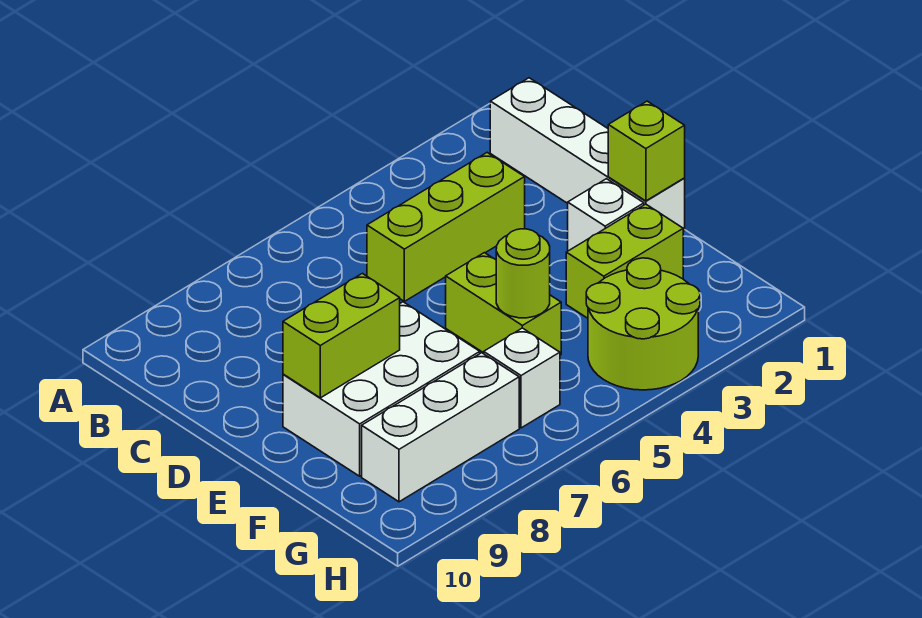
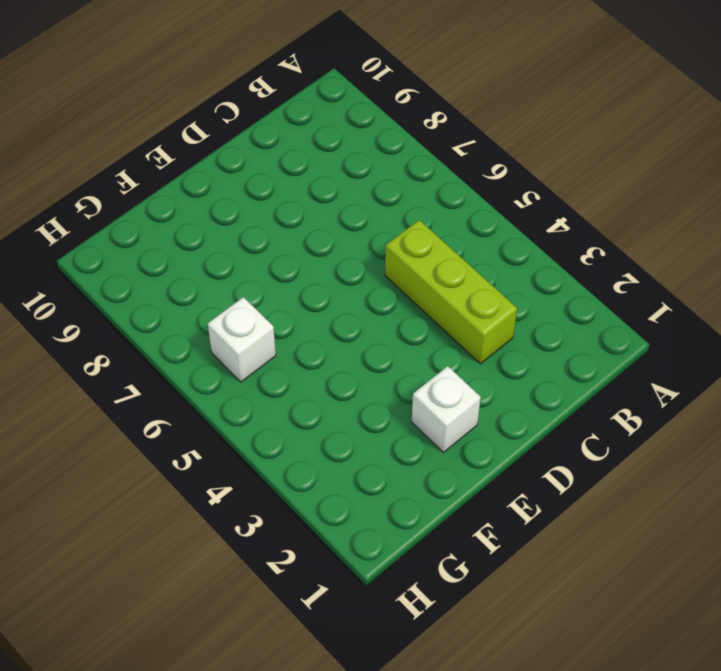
none -> white 1x4 brick [490,78,685,231]
none -> lime 1x2 brick [446,253,561,355]
none -> white 2x3 brick [283,302,480,476]

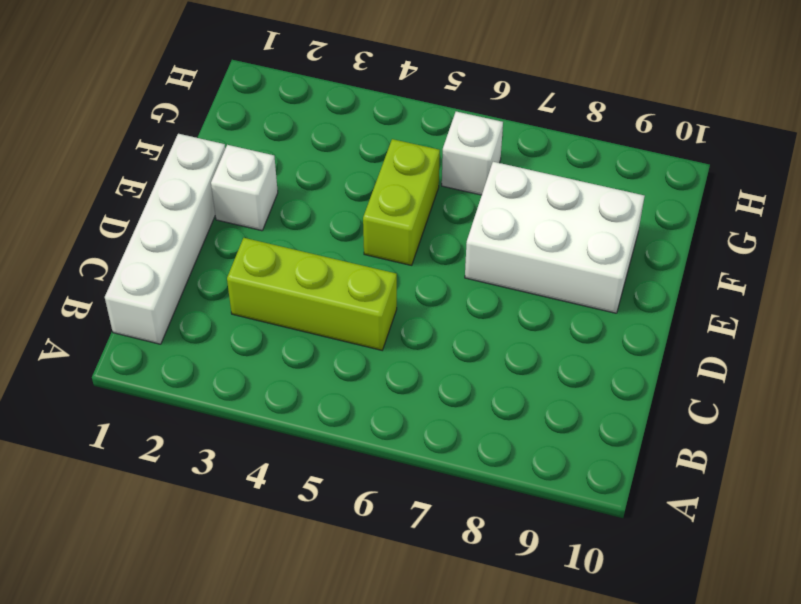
none -> lime 1x2 brick [566,204,683,318]
none -> lime 2x2 round brick [586,258,700,390]
none -> white 1x3 brick [362,353,519,502]

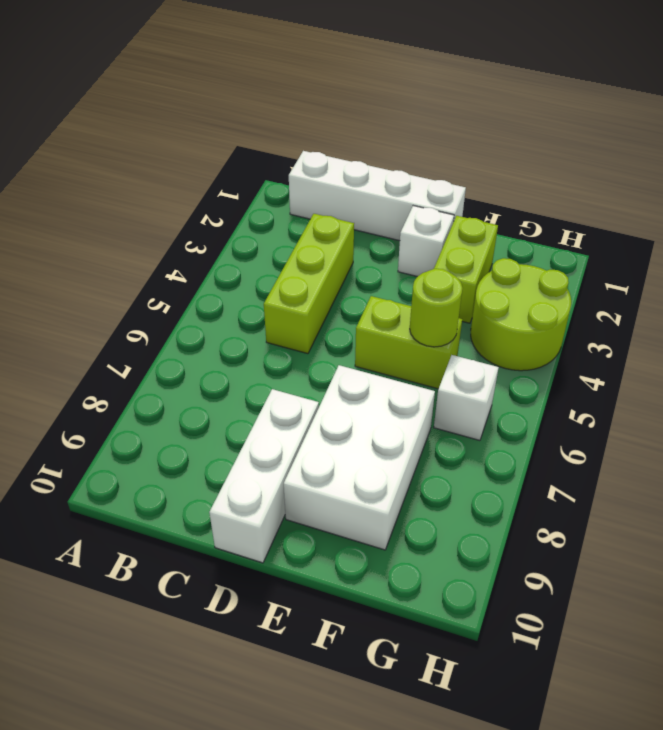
white 1x3 brick [209,389,319,563] -> white 1x3 brick moved to [362,353,519,502]
none -> lime 1x1 brick [608,101,685,201]
none -> lime 1x2 brick [283,273,400,398]

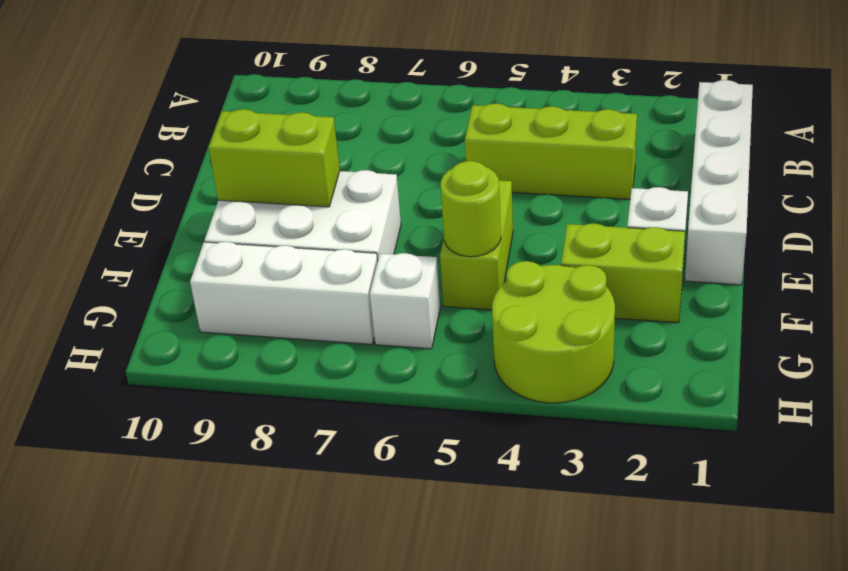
none -> lime 1x1 brick [608,101,685,201]

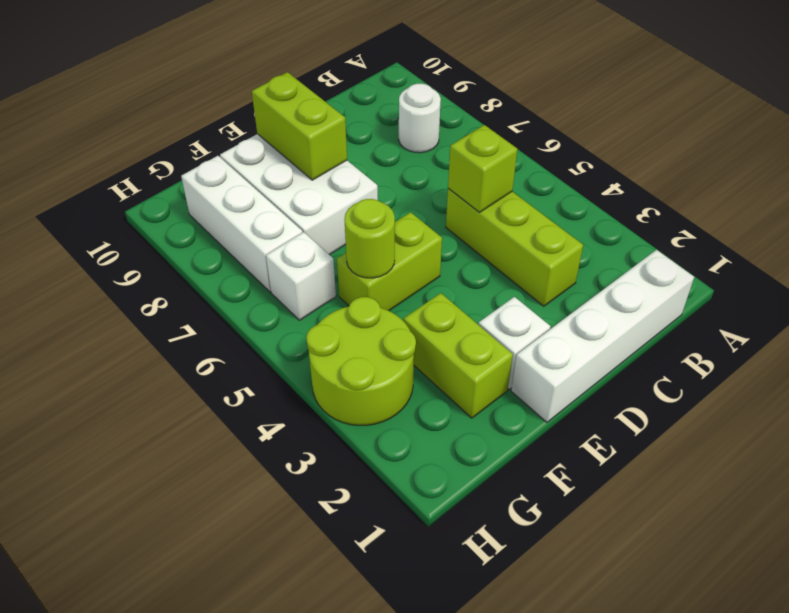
white 1x1 round brick [399,84,441,153] -> none
lime 1x1 brick [448,125,517,212] -> lime 1x1 brick moved to [608,101,685,201]

